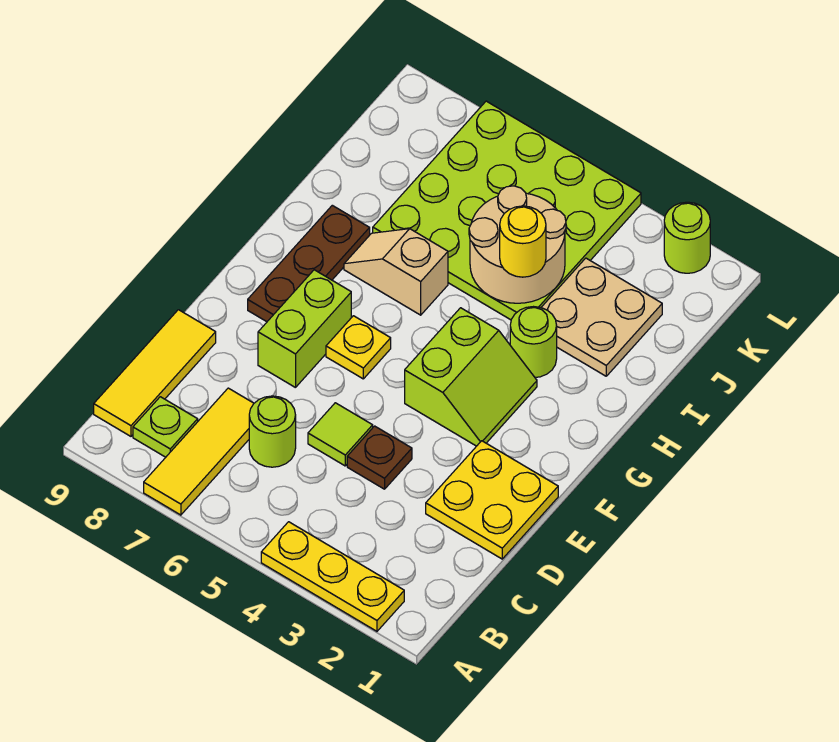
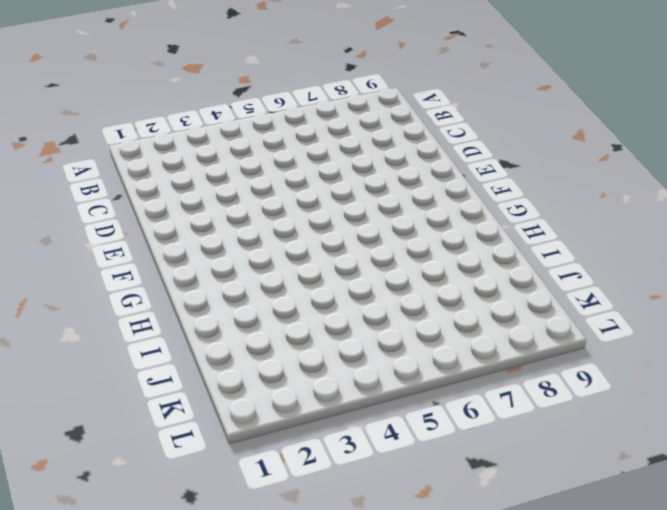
none -> yellow 1x3 plate [261,522,404,631]
none -> yellow 1x3 tile [144,388,254,515]
none -> lime 1x1 plate [133,397,198,457]

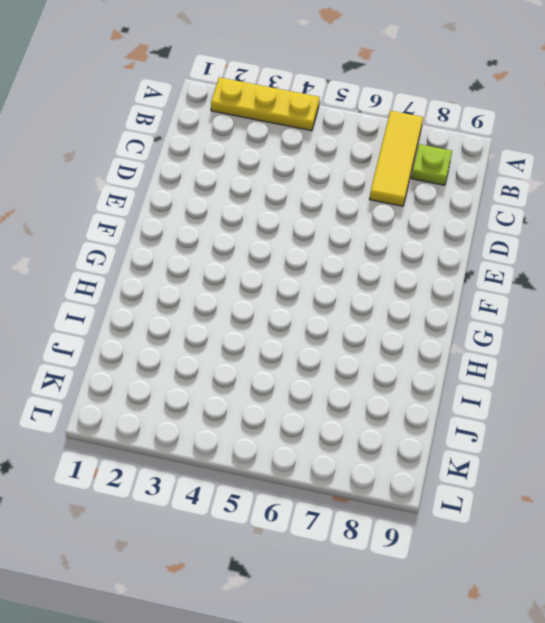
none -> yellow 1x3 tile [94,310,216,436]
none -> lime 1x1 round brick [249,396,296,467]
none -> yellow 2x2 plate [426,441,558,559]

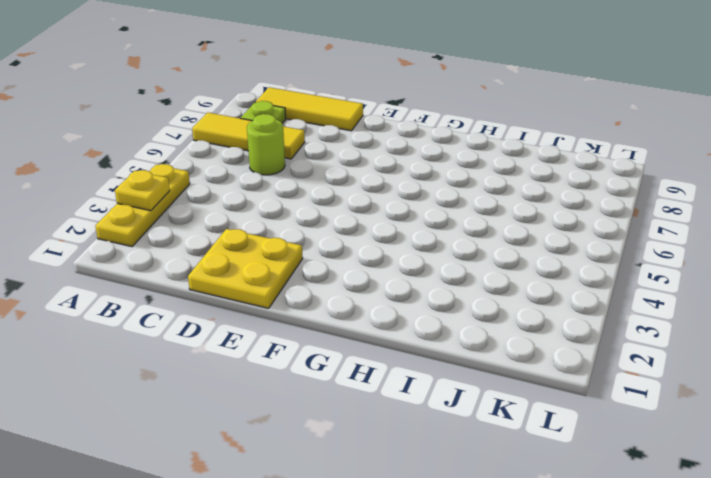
yellow 1x1 plate [115,170,170,211] -> yellow 1x1 plate moved to [326,316,391,379]
none -> brown 1x1 plate [347,426,412,489]
none -> lime 1x1 tile [308,403,373,466]
none -> lime 1x2 brick [258,270,351,388]

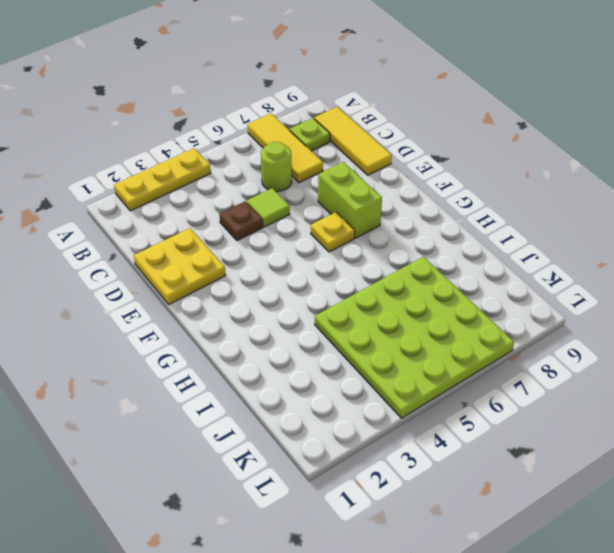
none -> lime 2x2 slope [405,308,537,446]
none -> brown 1x3 plate [248,205,370,322]
none -> lime 1x1 round brick [510,307,557,377]

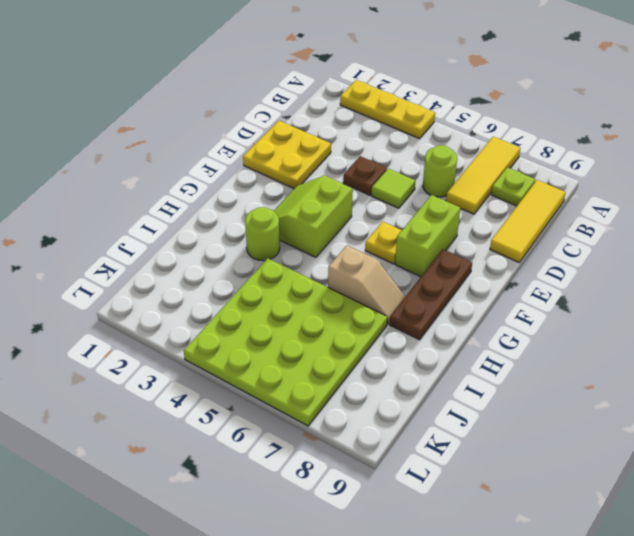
none -> tan 2x2 plate [541,258,662,376]
none -> lime 1x1 round brick [664,202,710,273]
none -> tan 2x2 round brick [469,186,566,303]

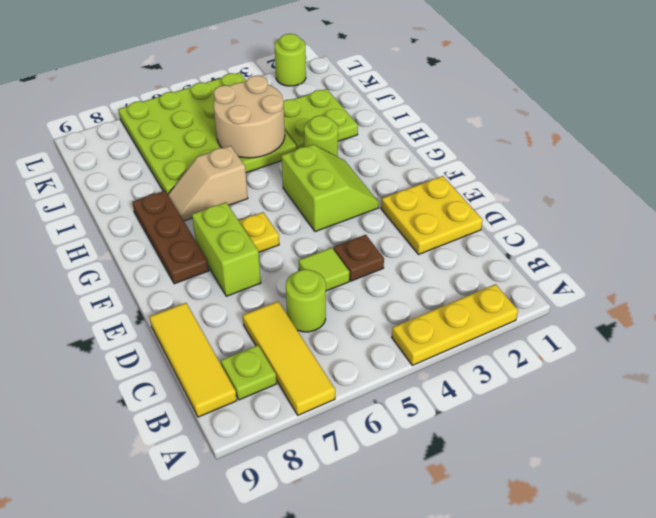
lime 2x2 plate [283,89,358,149] -> tan 2x2 plate [541,258,662,376]
none -> yellow 1x1 round brick [500,206,546,277]

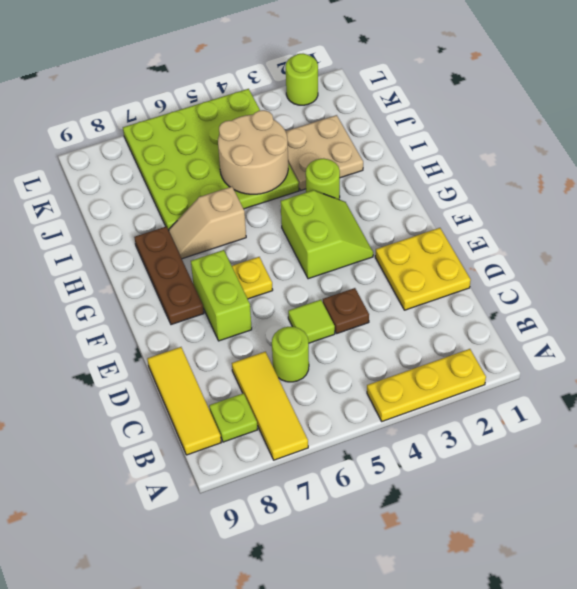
none -> yellow 1x1 round brick [500,206,546,277]

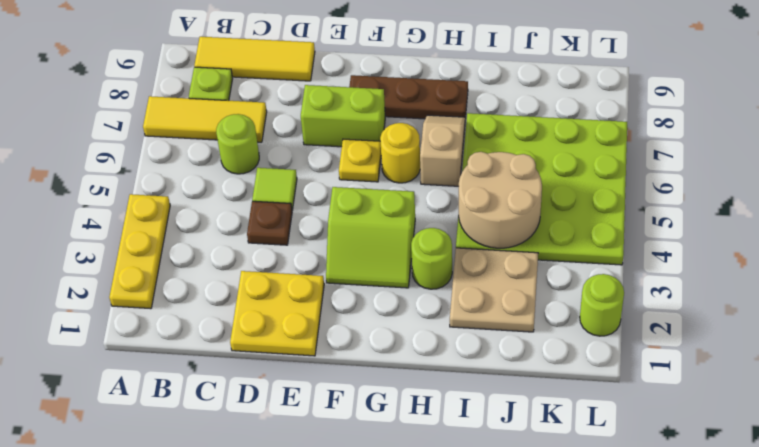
yellow 1x1 round brick [380,123,420,183] -> yellow 1x1 round brick moved to [500,206,546,277]

